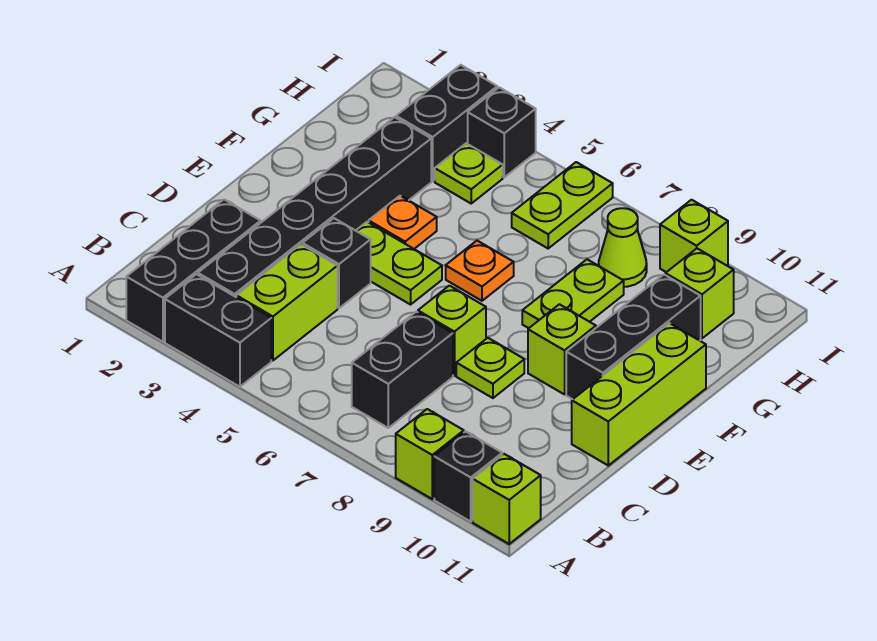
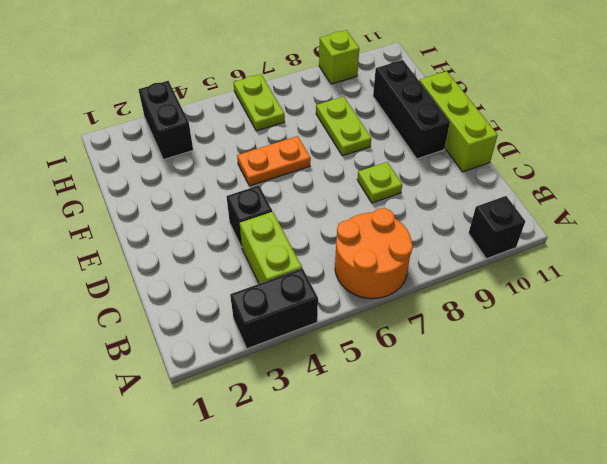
orange 2x2 round brick [335,208,413,299] -> black 1x2 brick [352,312,453,428]
orange 1x2 plate [237,136,311,186] -> orange 1x1 plate [446,241,514,301]
none -> black 1x3 brick [126,200,261,342]
none -> lime 1x1 brick [396,409,464,499]
none -> lime 1x1 brick [473,454,541,544]

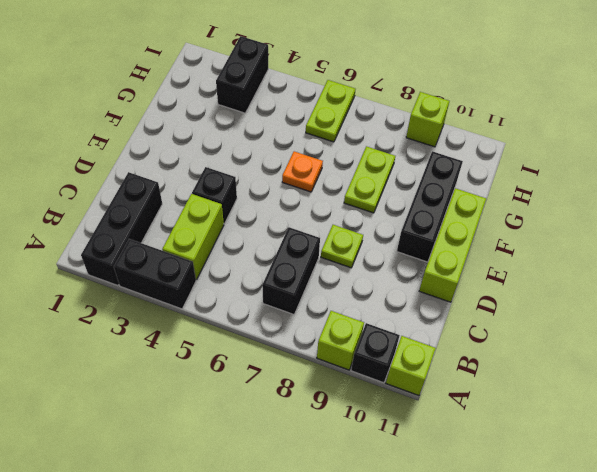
none -> black 1x6 brick [198,117,431,297]
none -> lime 1x1 brick [418,286,486,376]
none -> lime 1x2 plate [356,222,442,305]

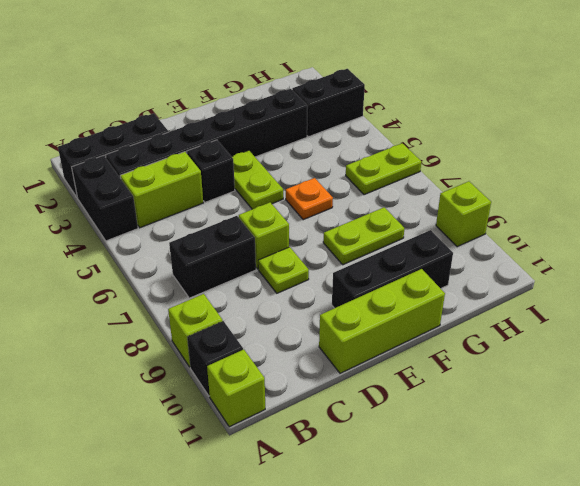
none -> lime 1x1 brick [528,304,596,394]
none -> orange 1x1 plate [369,196,437,249]
none -> lime 1x1 plate [435,143,503,203]

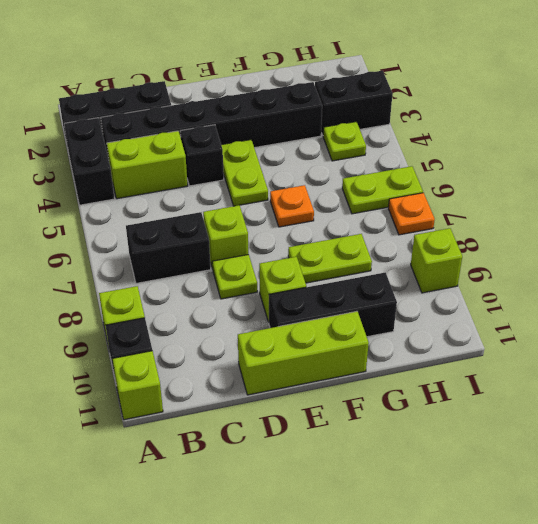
orange 1x1 plate [388,193,435,235] -> orange 1x1 plate moved to [369,196,437,249]
none -> lime 1x1 cone [599,208,647,287]
none -> lime 1x1 brick [665,249,734,338]
none -> black 1x1 brick [468,87,536,177]

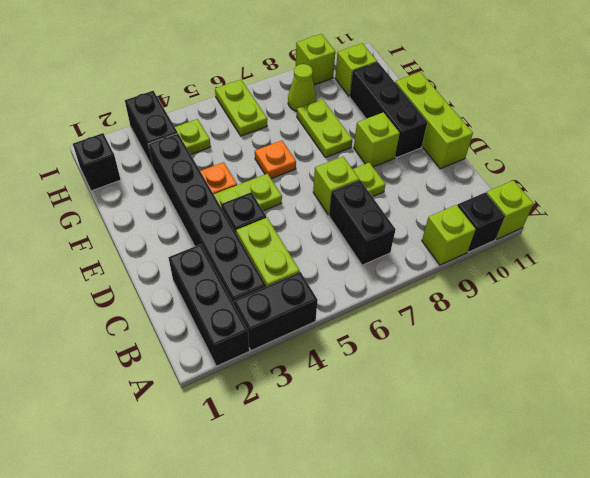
black 1x1 brick [73,133,121,191] -> black 1x1 brick moved to [468,87,536,177]

